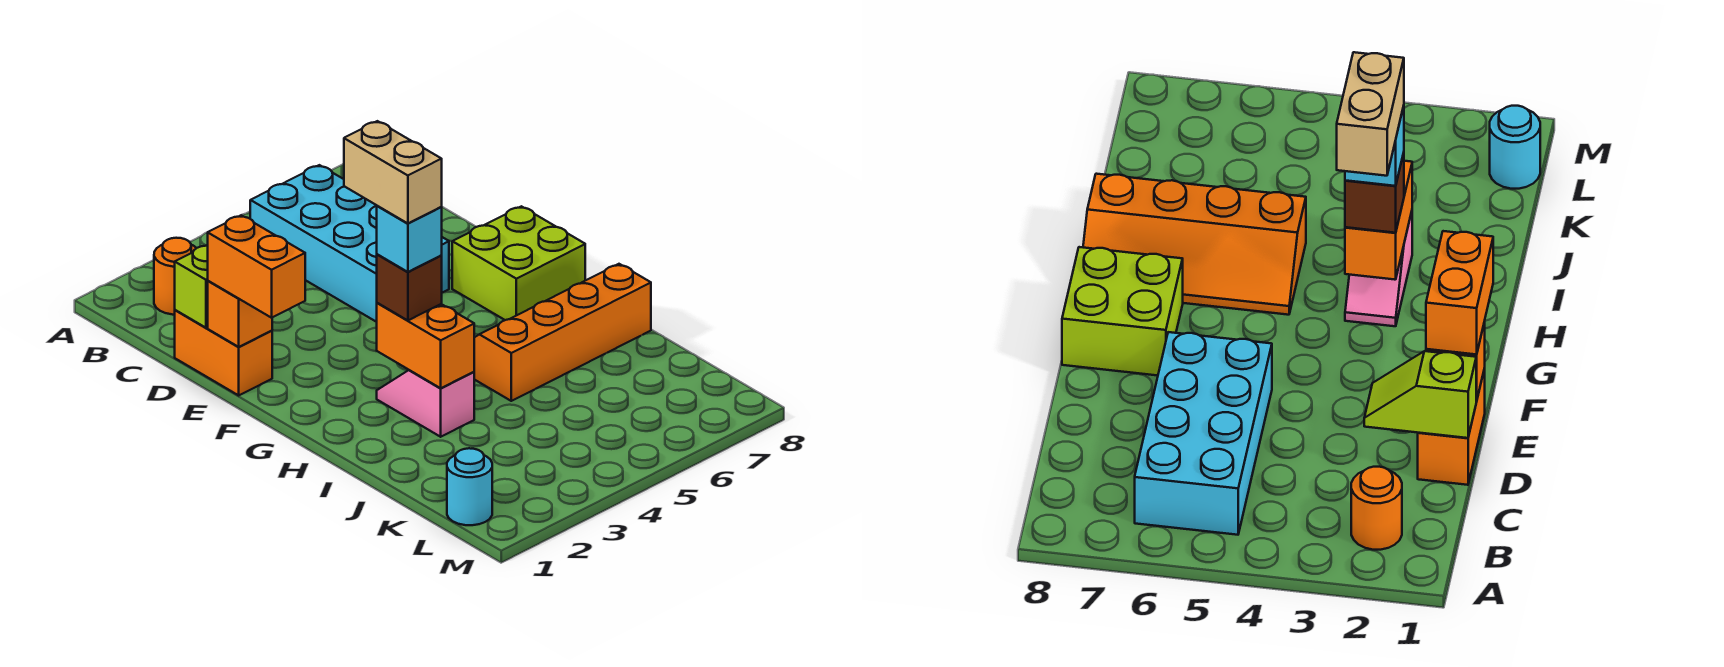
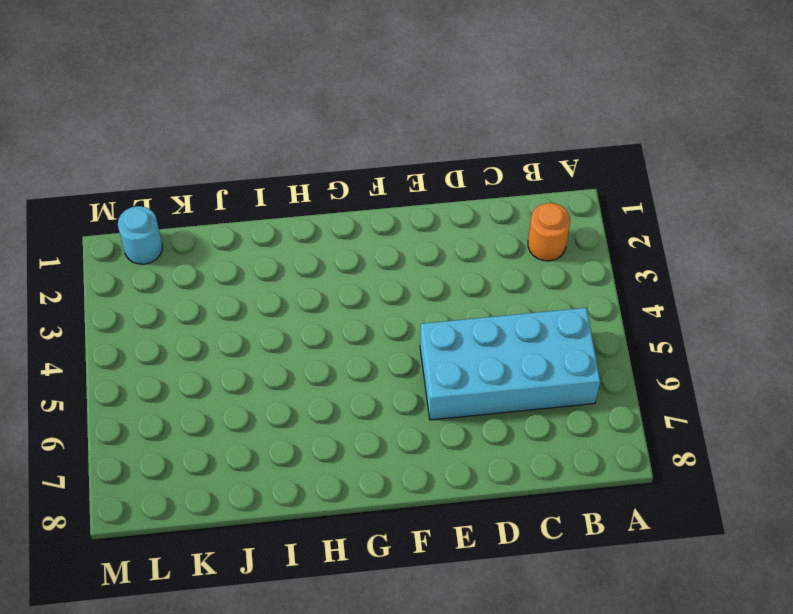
none -> orange 1x2 brick [175,310,272,395]
none -> lime 2x2 brick [452,206,585,320]
none -> pink 1x2 slope [377,370,474,437]

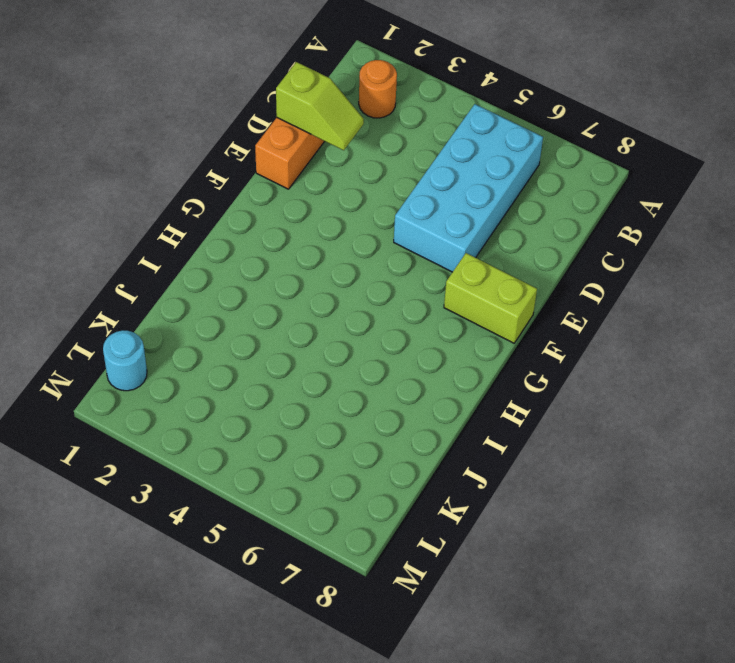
lime 1x2 brick [444,253,537,343] -> lime 2x2 brick [452,206,585,320]
none -> pink 1x2 slope [377,370,474,437]
none -> orange 2x4 slope [474,264,651,401]
none -> orange 1x1 brick [208,281,272,347]

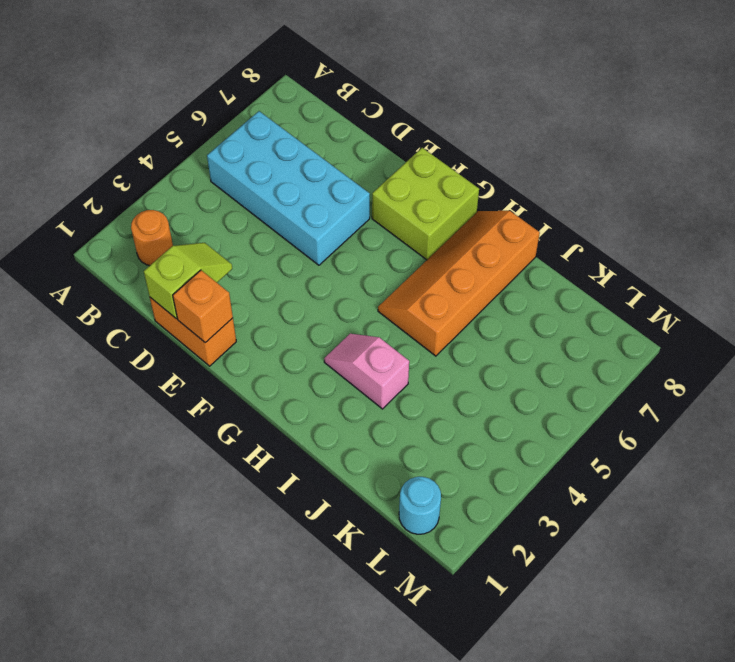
none -> orange 1x2 brick [377,303,474,388]
none -> orange 1x2 brick [208,215,305,318]
none -> brown 1x1 brick [377,254,442,320]

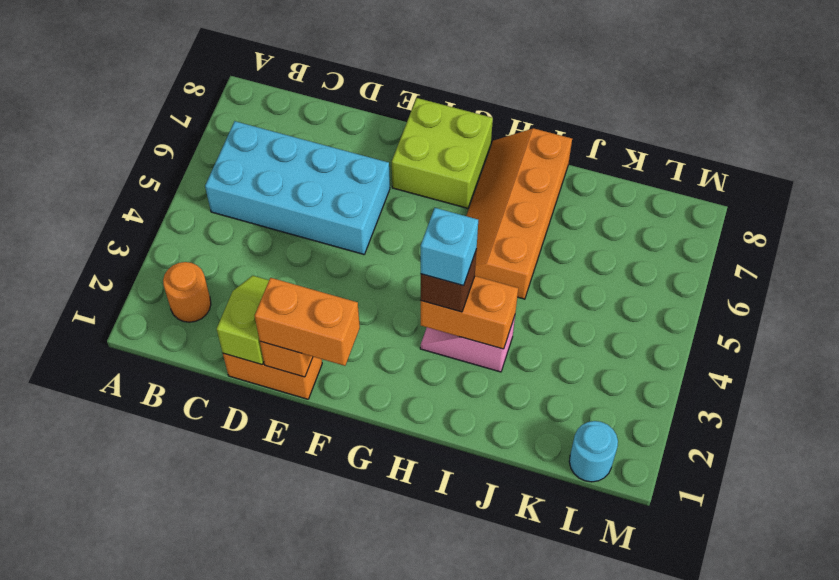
none -> tan 1x2 brick [344,121,442,224]

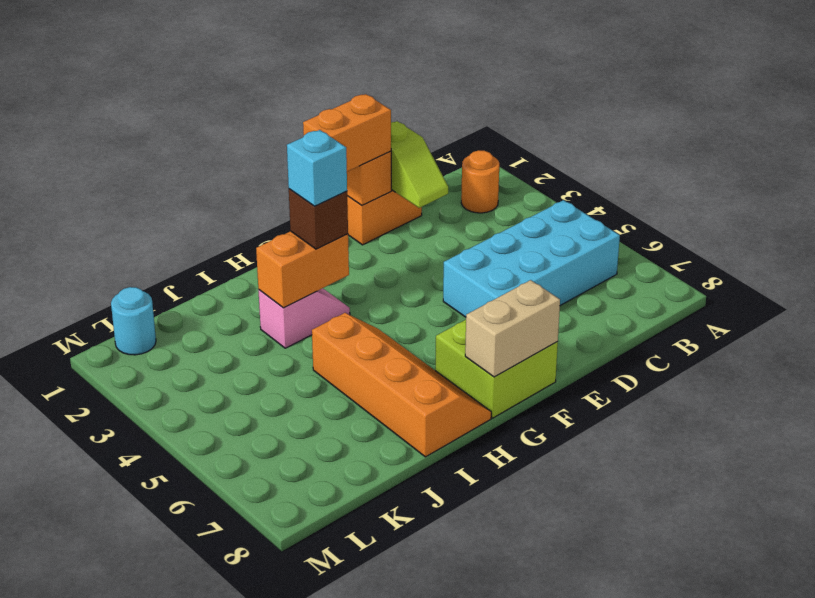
tan 1x2 brick [465,280,560,377] -> tan 1x2 brick moved to [344,121,442,224]

